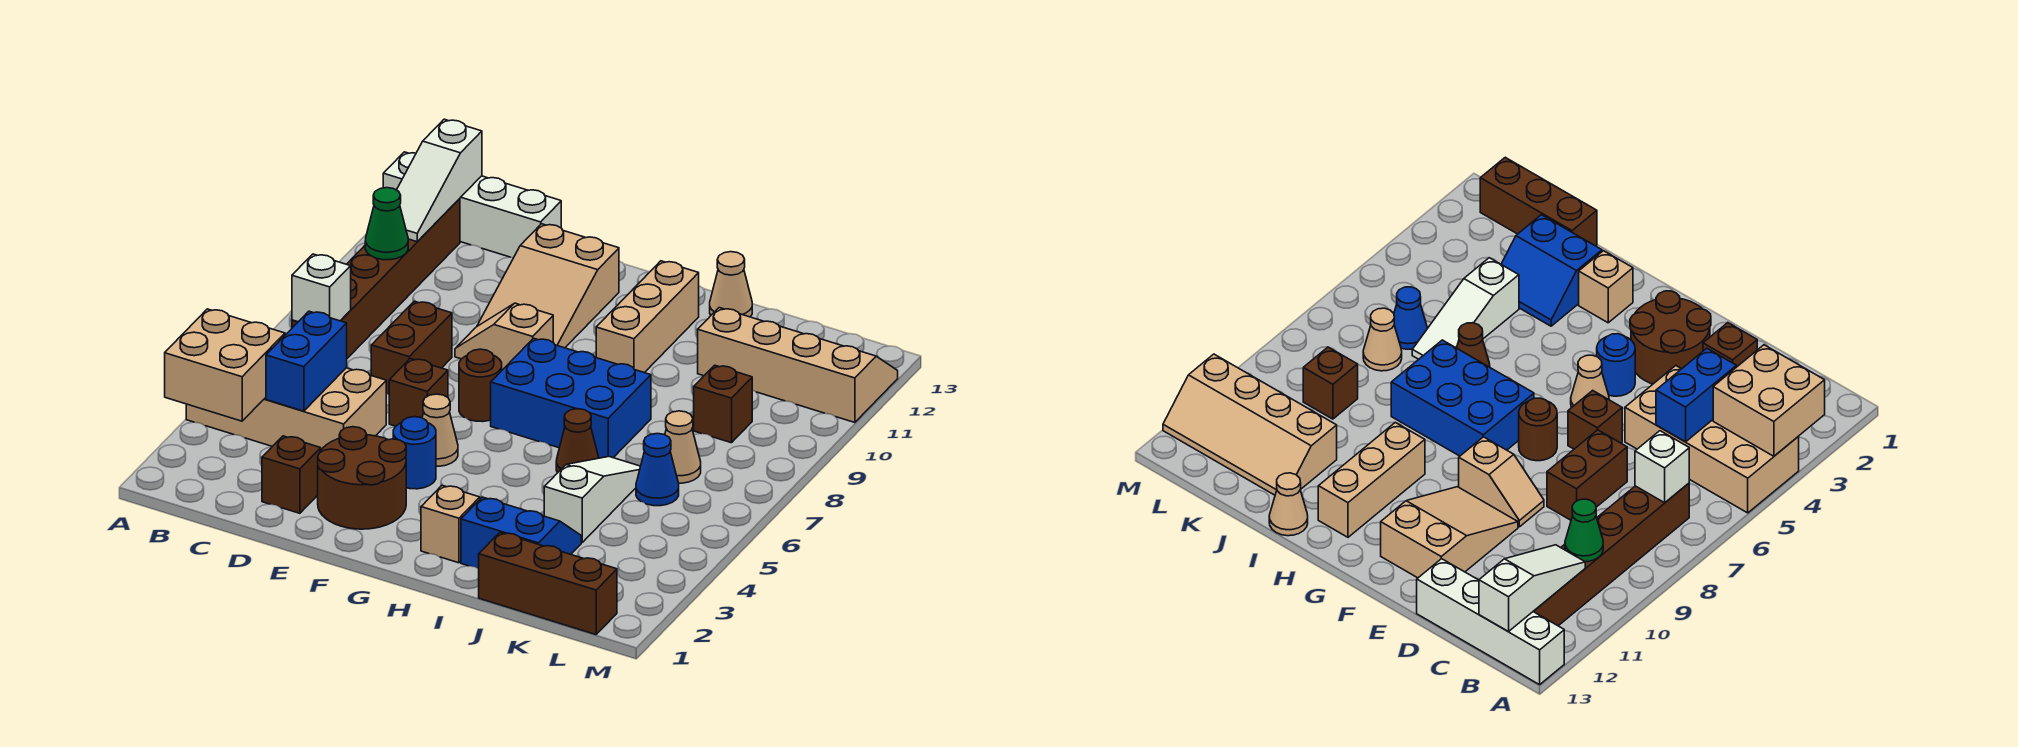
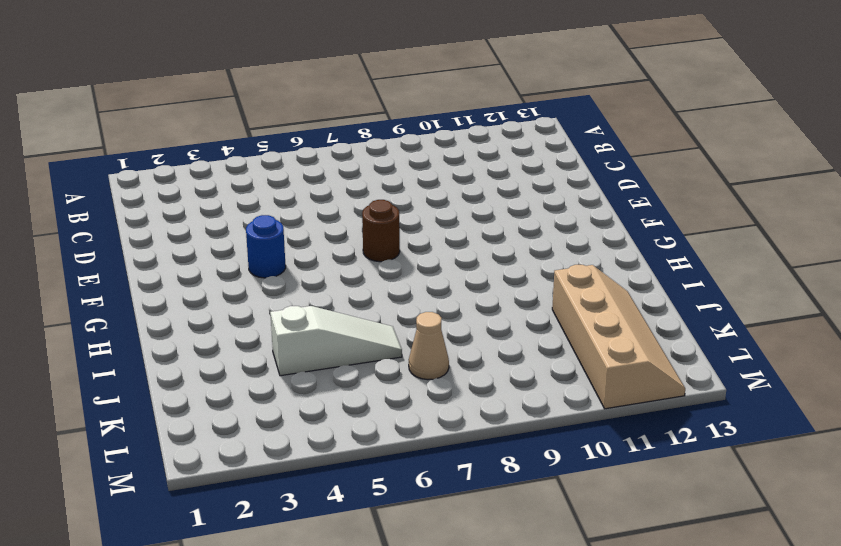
none -> tan 2x4 brick [186,368,386,450]
none -> white 1x4 brick [383,152,561,258]
none -> brown 1x6 brick [292,199,460,358]

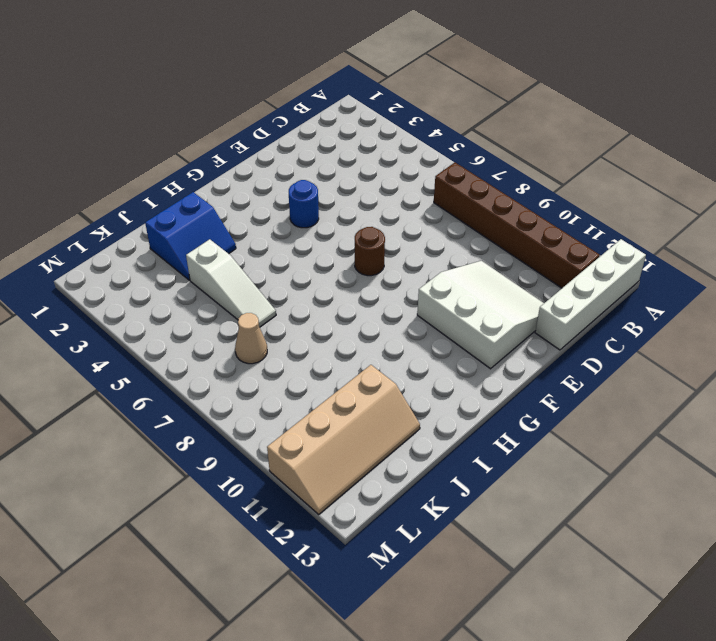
white 3x3 slope [417,261,544,369] -> tan 2x3 slope [477,224,619,348]
none -> tan 2x4 brick [186,368,386,450]
none -> brown 1x1 brick [262,436,321,513]
none -> brown 1x2 brick [371,301,452,395]

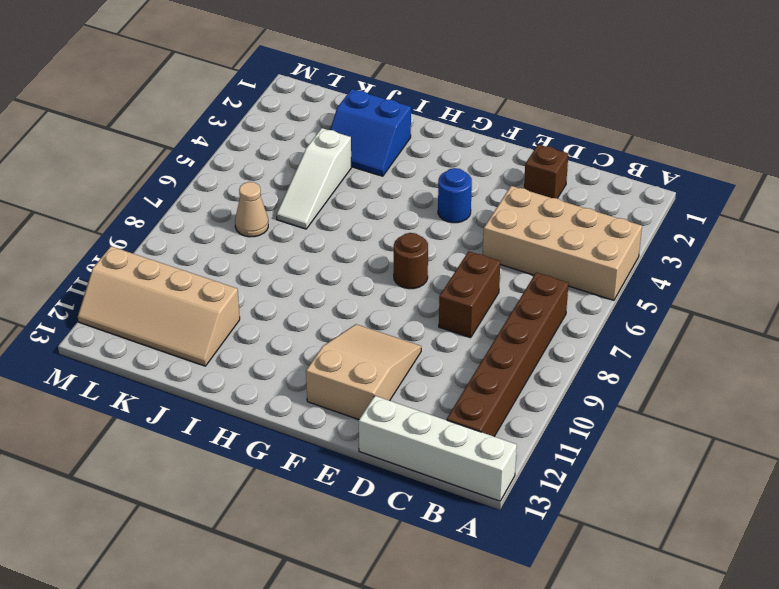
none -> brown 2x2 round brick [318,427,406,529]
none -> brown 1x1 brick [389,359,448,426]
none -> tan 1x2 slope [455,303,553,370]

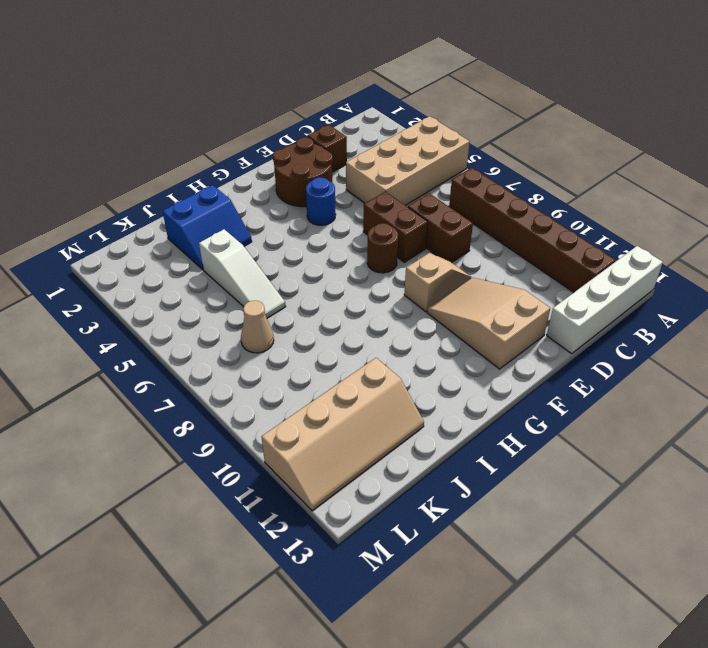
brown 1x2 brick [363,191,428,262] -> brown 1x1 brick [389,359,448,426]
none -> tan 1x1 cone [422,394,458,466]
none -> blue 2x3 brick [491,338,651,458]
none -> tan 1x1 brick [421,485,480,563]

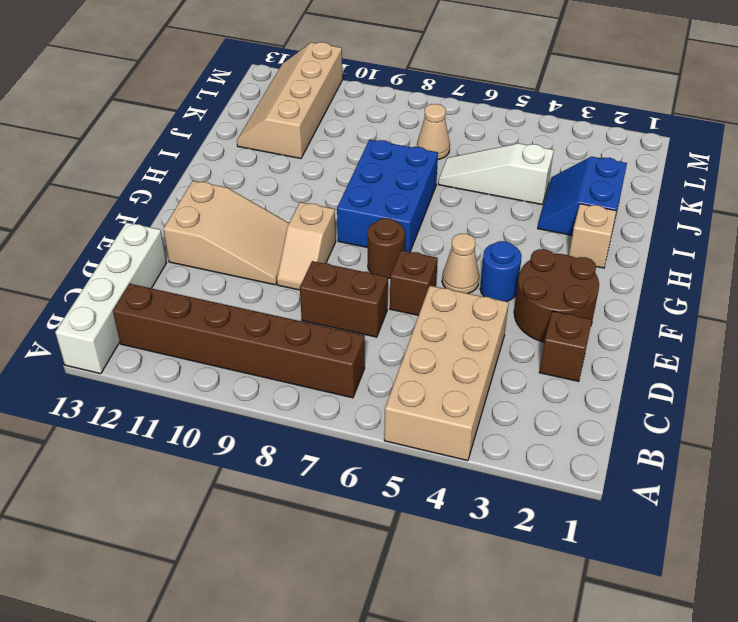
none -> tan 1x3 brick [596,261,699,373]
none -> brown 1x1 cone [556,409,599,473]
none -> tan 1x1 cone [710,252,752,317]

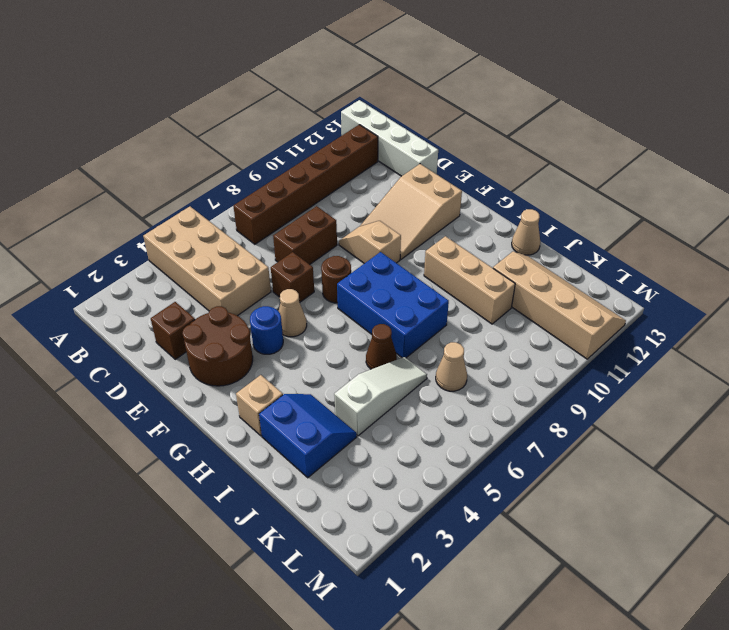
tan 1x3 brick [424,236,515,324] -> tan 1x3 brick turned to [596,261,699,373]
none -> brown 1x3 brick [479,533,617,635]
none -> blue 1x1 cone [636,434,679,506]
none -> brown 1x1 brick [694,365,752,443]

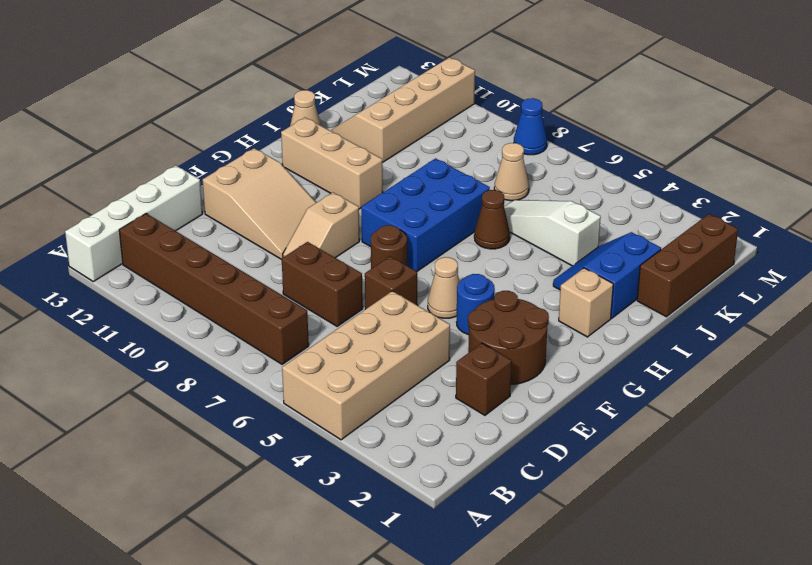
blue 1x1 cone [514,98,547,155] -> blue 1x1 cone moved to [636,434,679,506]
none -> brown 1x1 brick [694,365,752,443]
none -> tan 2x2 brick [165,309,285,421]
none -> white 1x1 brick [292,254,351,322]

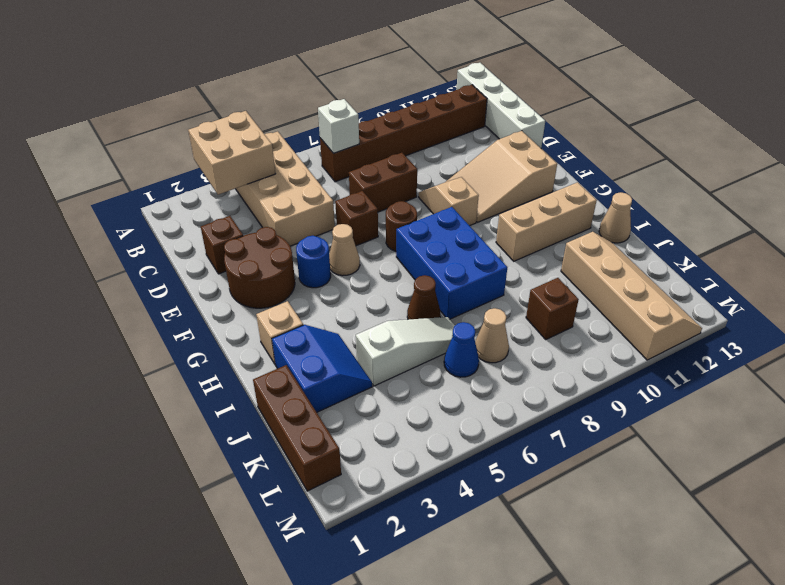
none -> green 1x1 cone [365,188,408,260]
none -> white 1x3 slope [397,119,482,242]
none -> blue 1x2 brick [266,311,347,411]

